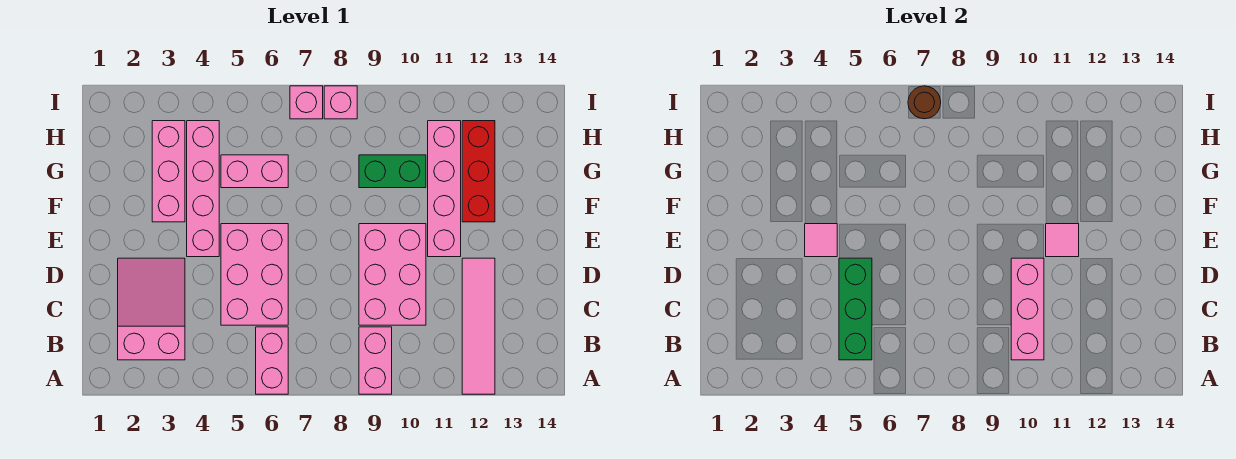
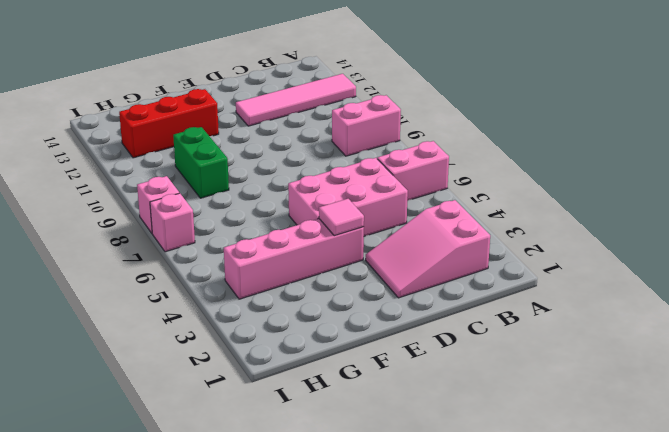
none -> pink 2x3 brick [359,224,426,325]
none -> pink 1x4 brick [428,121,461,257]
none -> pink 1x3 brick [152,121,185,222]

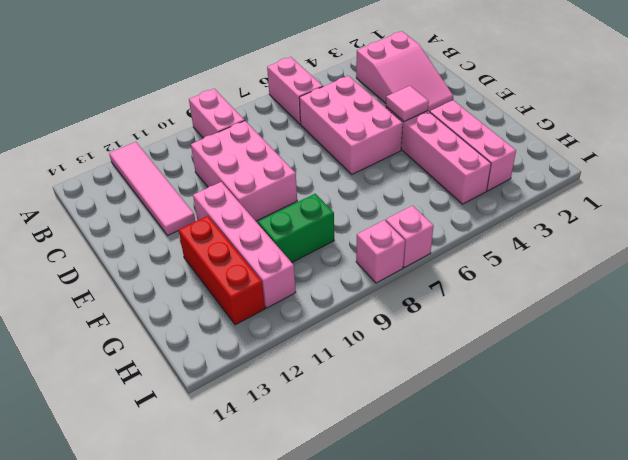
none -> pink 1x2 brick [221,155,288,188]
none -> green 1x3 brick [839,258,872,360]
none -> pink 1x3 brick [1011,258,1044,360]

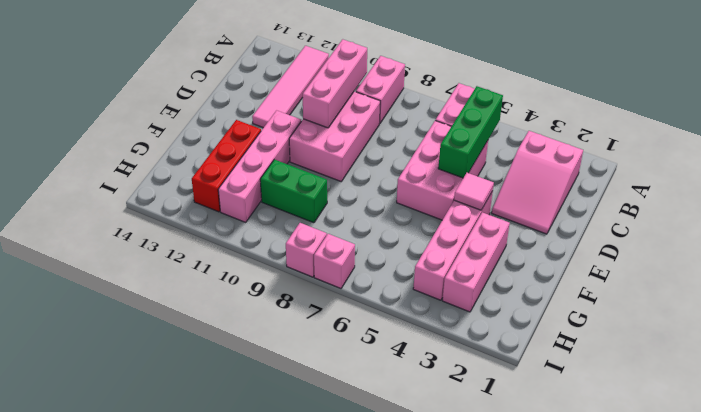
none -> pink 1x2 brick [221,155,288,188]
none -> pink 1x1 tile [1046,224,1079,257]
none -> brown 1x1 round brick [908,86,941,119]

